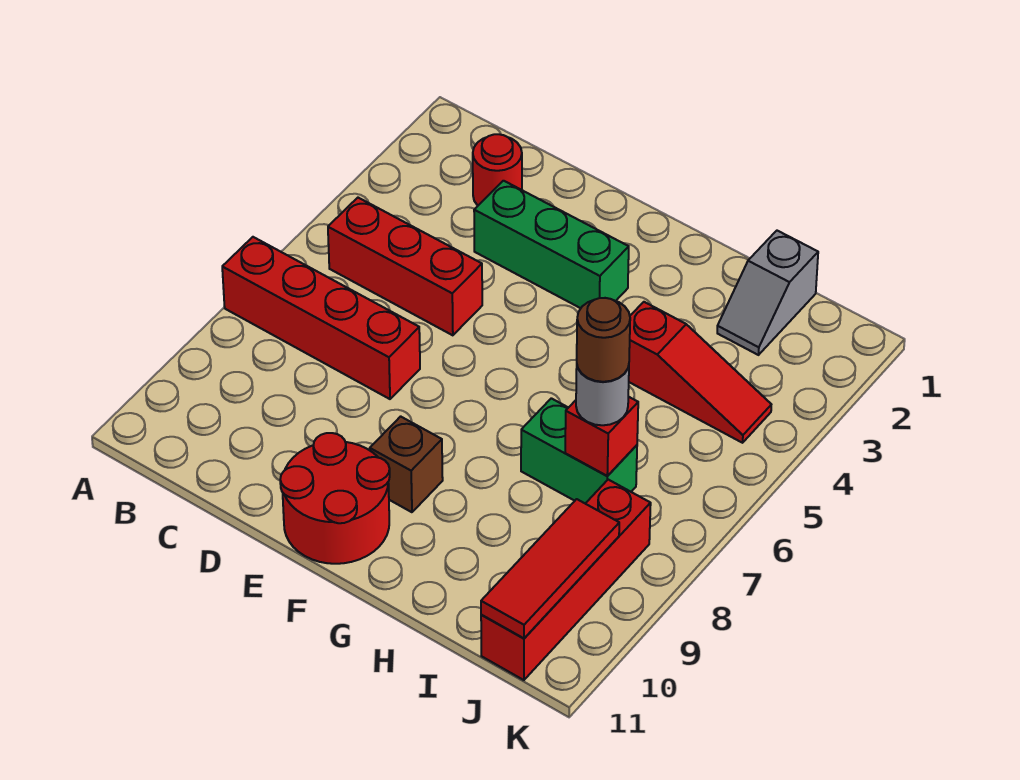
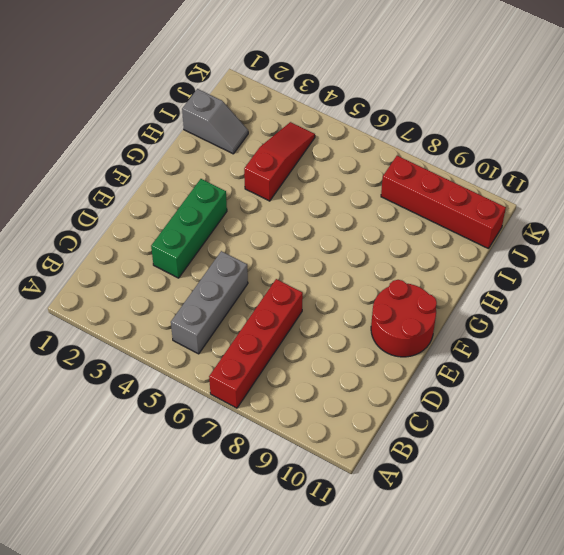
grey 1x3 brick [171,251,248,354] -> red 1x3 brick [328,198,482,335]
none -> red 1x1 round brick [473,134,522,206]
none -> brown 1x1 brick [370,416,443,512]
none -> green 1x2 brick [521,398,637,503]

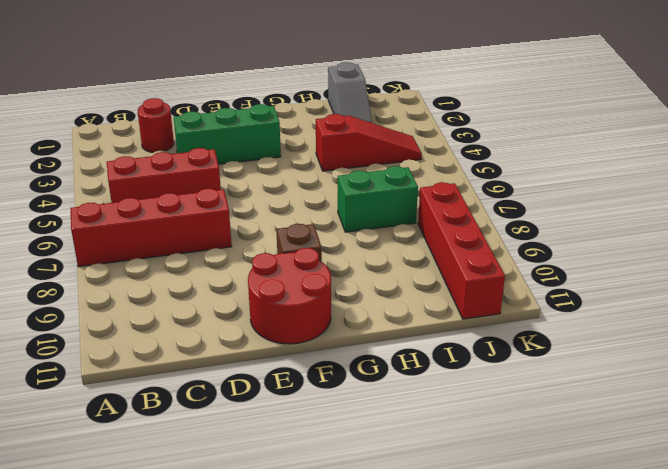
none -> red 1x1 brick [565,397,638,476]
none -> red 1x3 tile [481,499,619,638]
none -> grey 1x1 round brick [576,366,629,425]

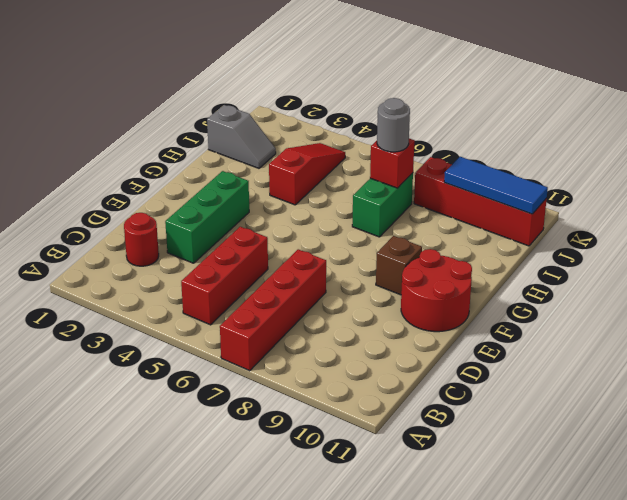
blue 1x3 tile [444,157,548,214] -> red 1x3 tile [481,499,619,638]
none -> brown 1x1 round brick [577,298,630,382]

